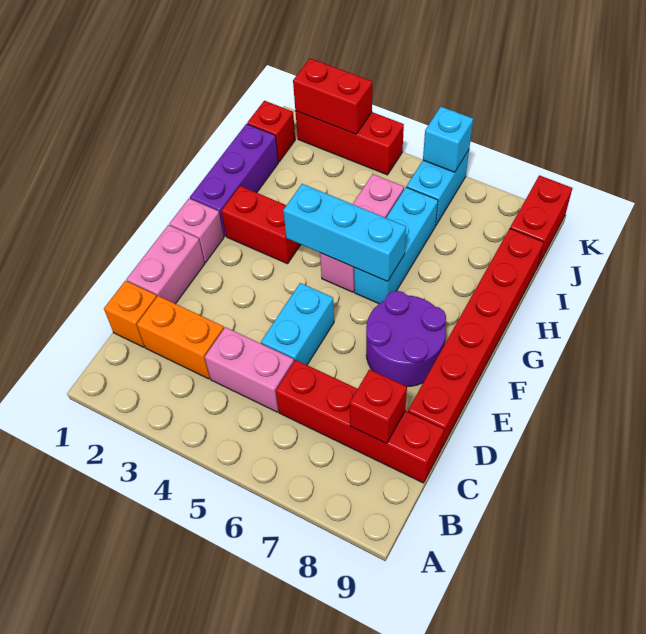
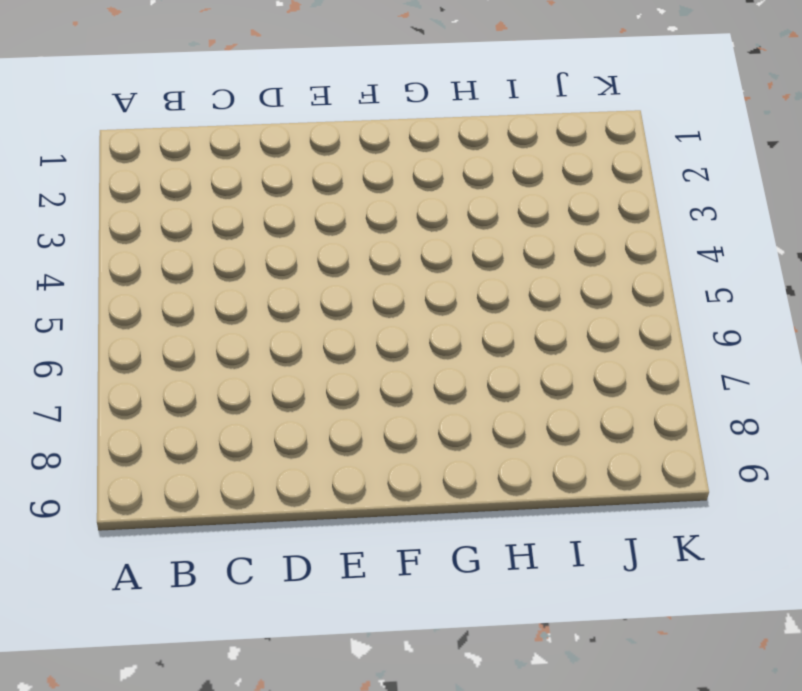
none -> orange 1x1 brick [104,281,157,347]
none -> orange 1x2 brick [137,296,224,379]
none -> pink 1x2 brick [205,327,294,412]

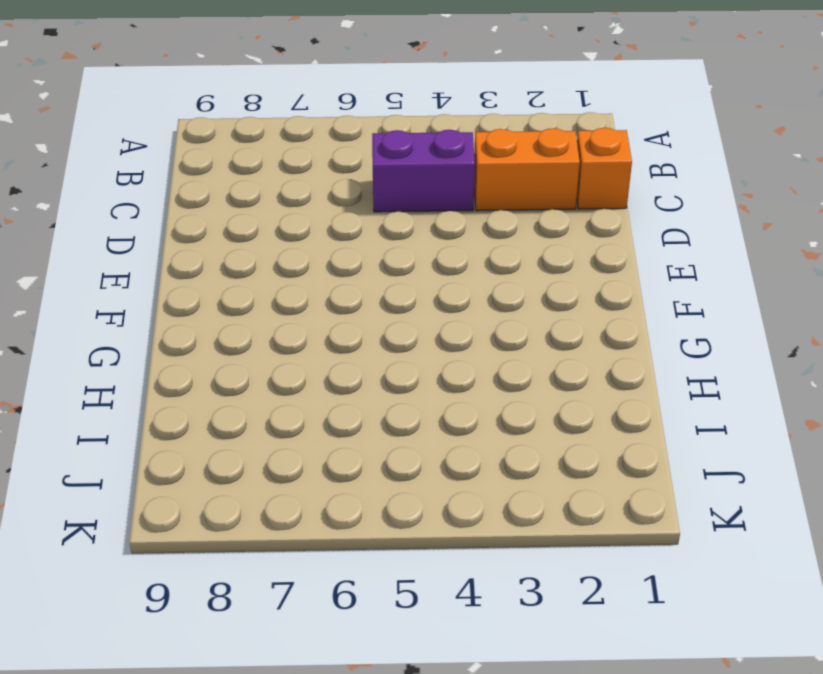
purple 1x2 brick [372,130,475,212] -> pink 1x2 brick [205,327,294,412]
none -> red 1x4 brick [276,360,444,483]
none -> pink 1x2 brick [127,225,204,304]
none -> cyan 1x2 brick [261,283,334,365]

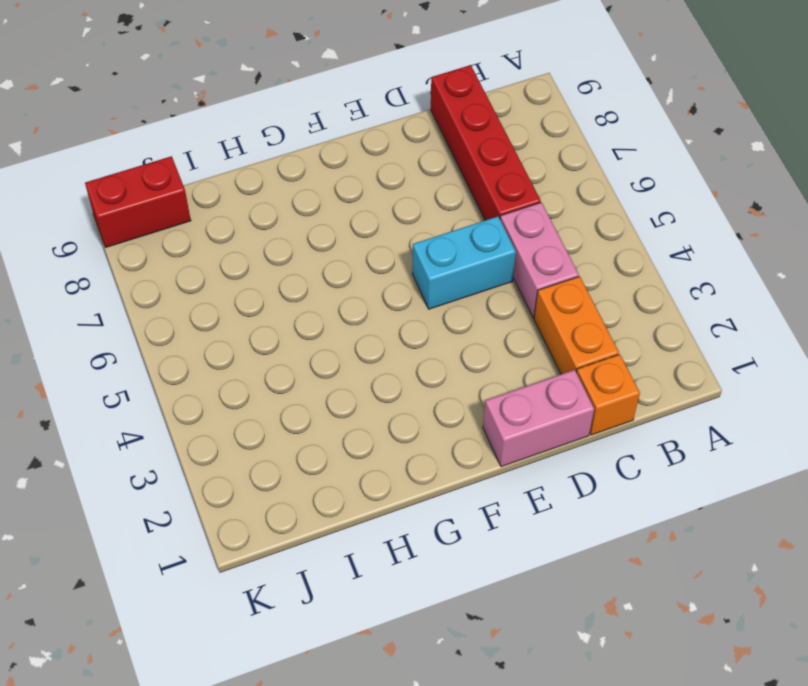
none -> red 1x6 brick [408,229,544,449]
none -> purple 2x2 round brick [366,291,446,387]
none -> pink 1x1 brick [170,199,224,263]

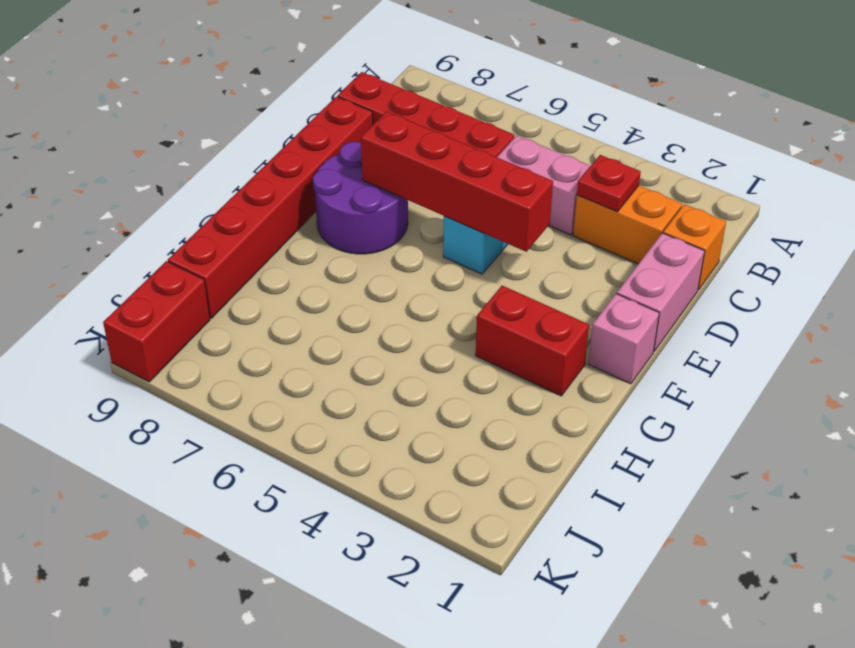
red 1x1 plate [577,155,641,212] -> none
red 1x4 brick [361,111,553,252] -> none
none -> purple 1x3 brick [190,124,278,236]
none -> pink 1x3 brick [320,174,404,292]
none -> cyan 1x3 brick [354,187,438,304]

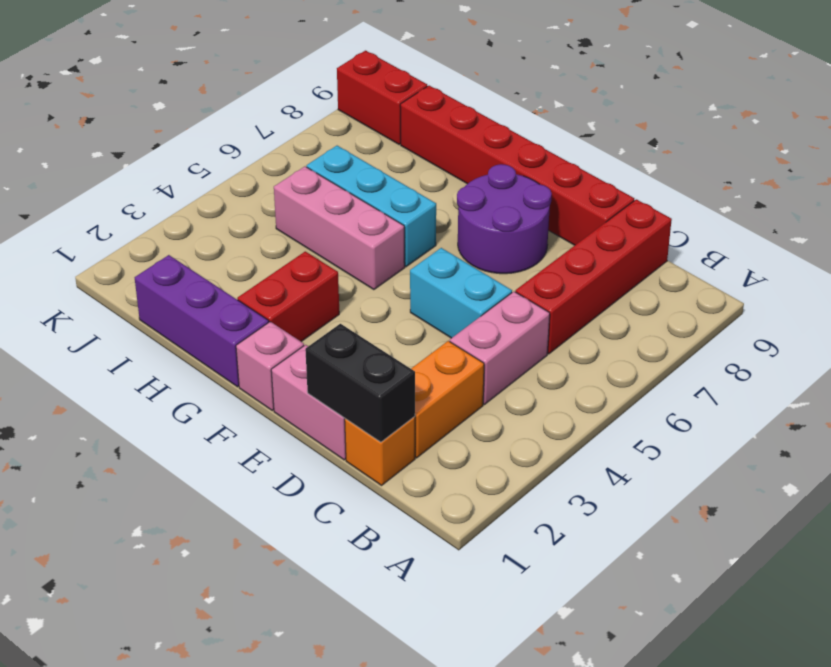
black 1x2 brick [305,324,415,442] -> none
none -> red 1x1 brick [247,101,295,162]
none -> cyan 1x2 brick [407,150,469,225]
none -> red 1x3 brick [295,111,404,175]

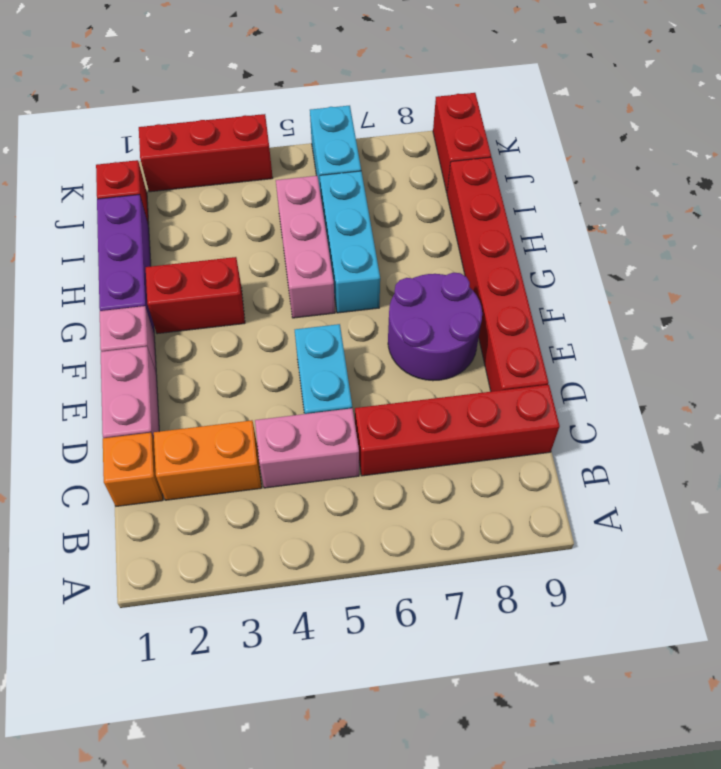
none -> red 1x1 brick [350,369,407,443]
none -> cyan 1x3 brick [283,184,406,281]
none -> red 1x2 brick [293,58,372,134]

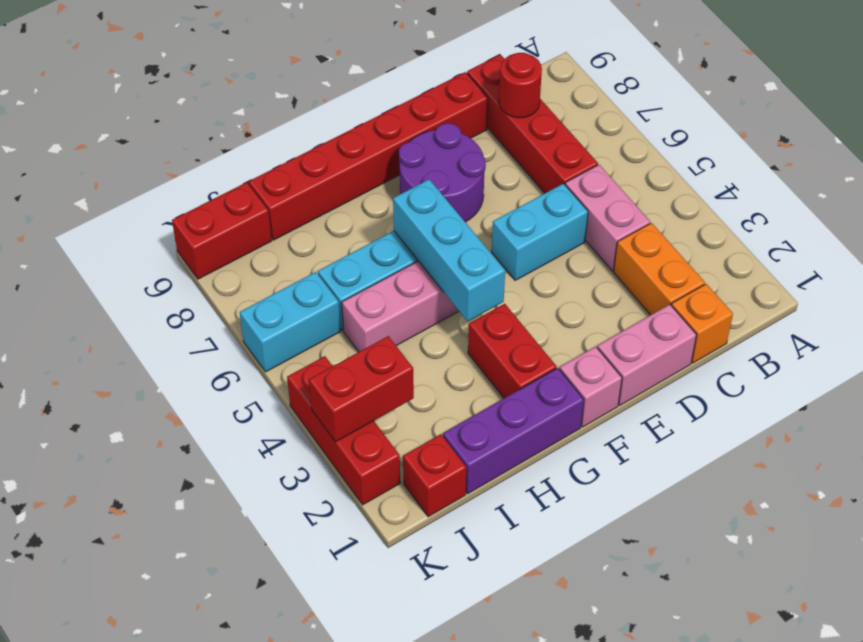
red 1x1 round brick [499,53,542,118] -> red 1x1 brick [350,369,407,443]
red 1x2 brick [309,336,414,442] -> red 1x2 brick turned to [293,58,372,134]
none -> cyan 1x1 brick [423,107,473,172]

